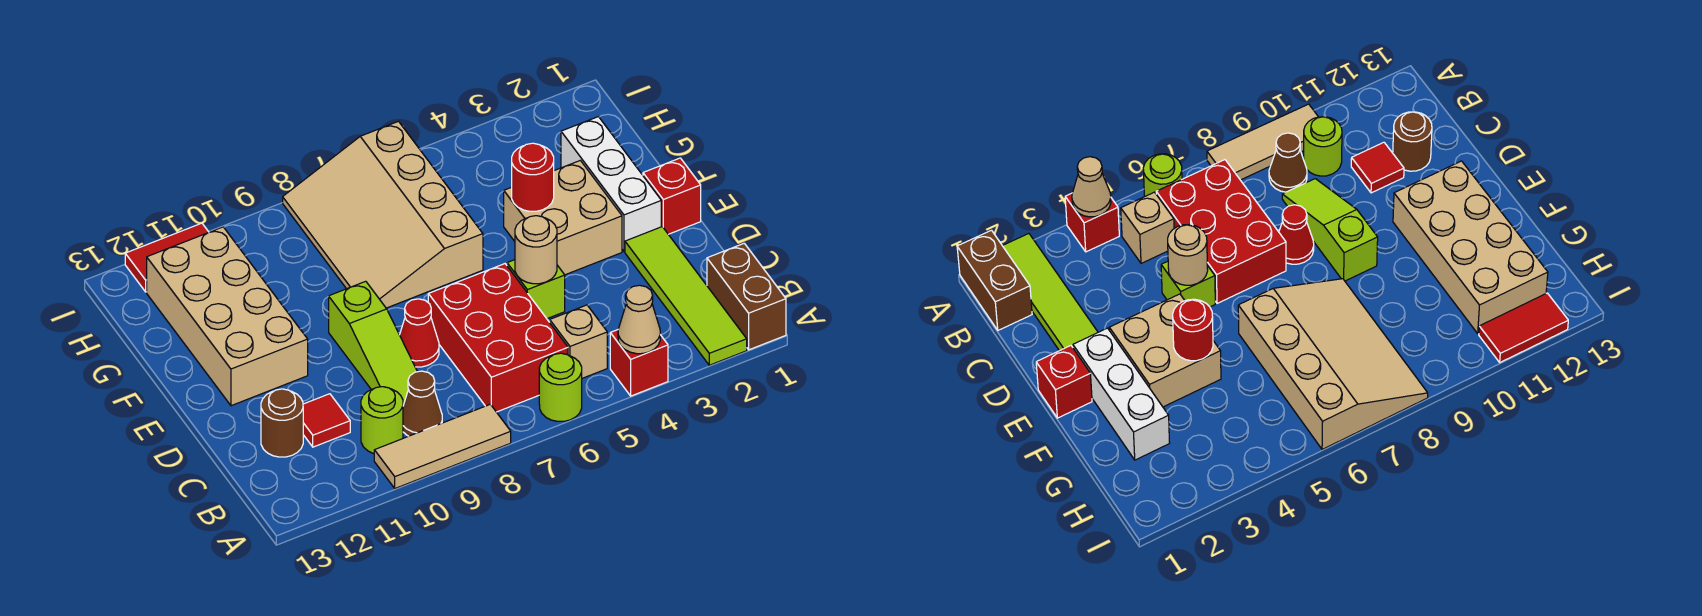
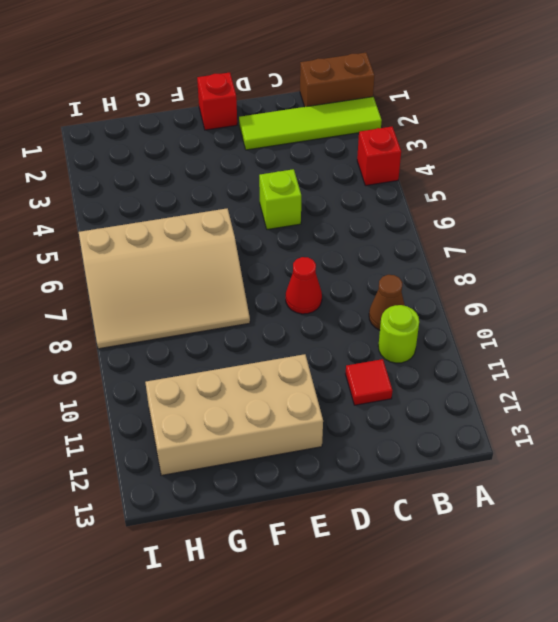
none -> lime 1x1 round brick [539,353,582,421]
none -> tan 1x3 tile [374,404,511,488]
none -> tan 1x1 brick [550,305,607,378]

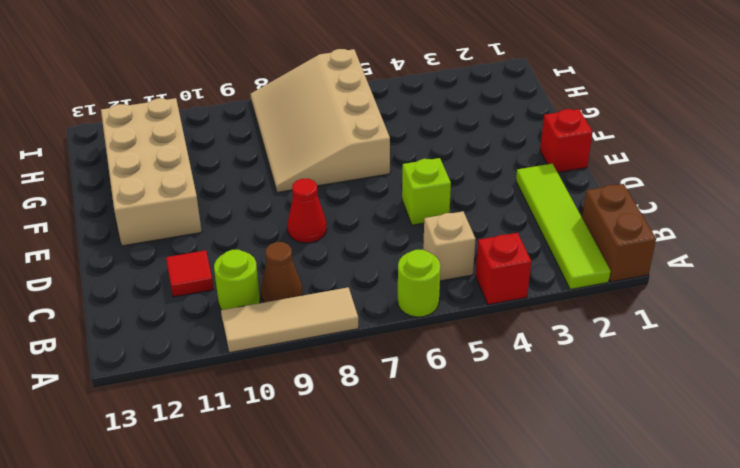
none -> red 2x3 brick [428,264,568,412]
none -> lime 1x3 slope [329,281,417,405]
none -> brown 1x1 round brick [261,389,303,457]

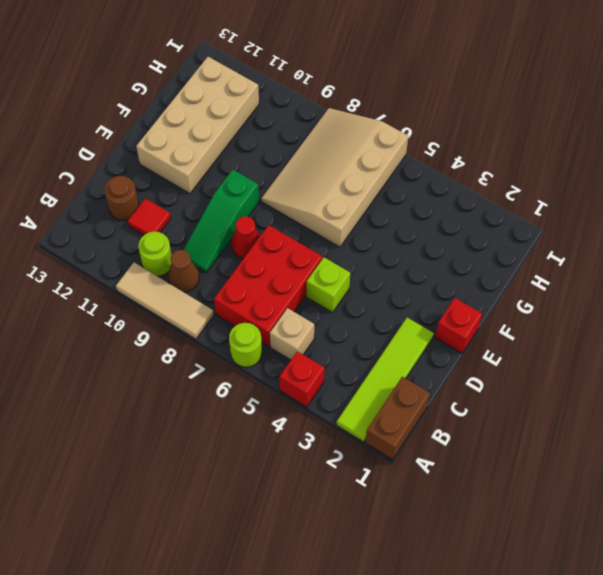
green 1x3 slope [183,170,259,273] -> lime 1x3 slope [329,281,417,405]
none -> white 1x3 brick [561,117,661,252]
none -> tan 2x2 brick [504,160,622,275]
none -> red 1x2 tile [125,223,209,292]

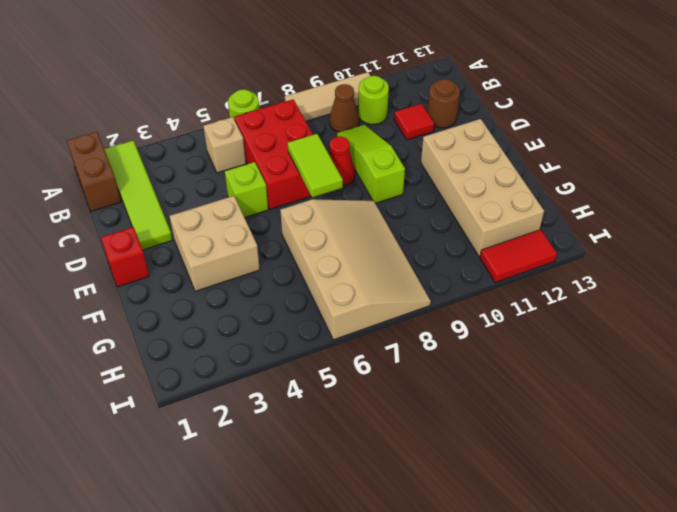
lime 1x2 tile [287,134,343,198] -> none
none -> red 1x1 brick [610,330,668,396]
none -> white 1x3 brick [561,117,661,252]
none -> tan 1x1 cone [618,285,660,354]

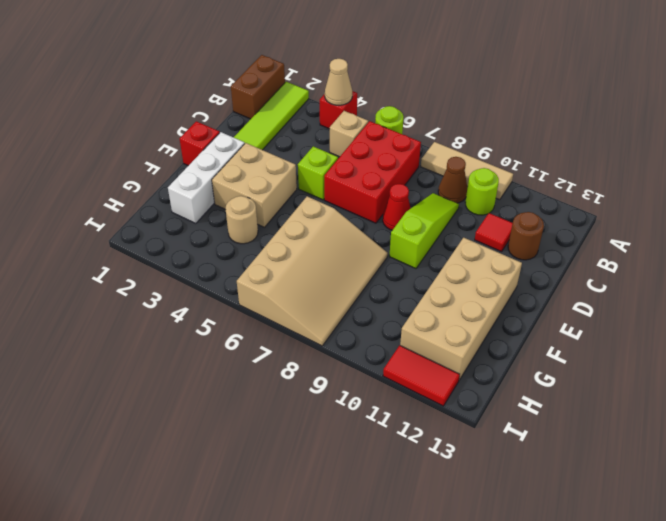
tan 1x1 round brick [225,196,258,244] -> tan 1x1 round brick moved to [515,216,557,284]
none -> red 1x1 round brick [512,143,554,211]

